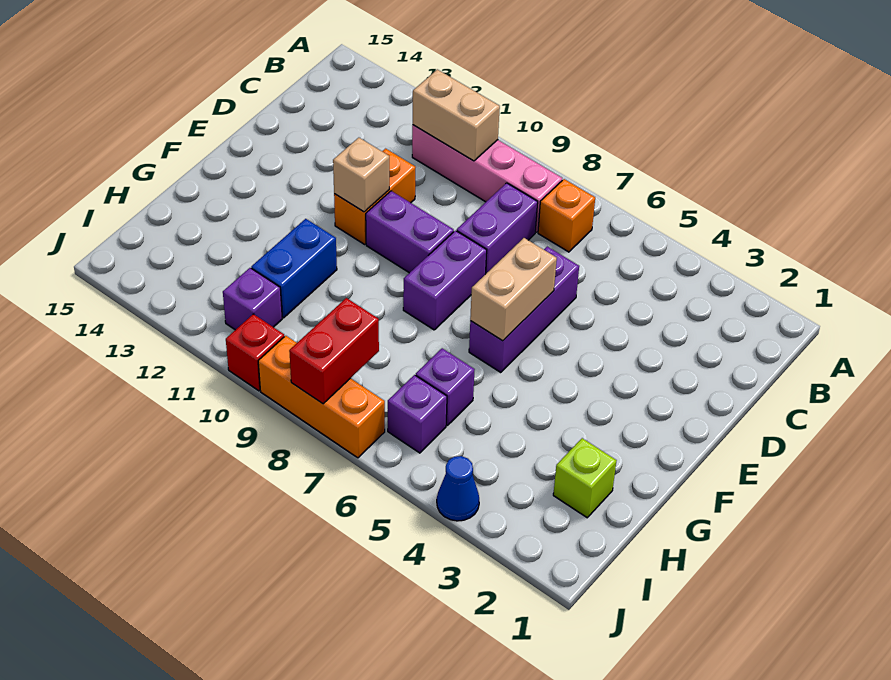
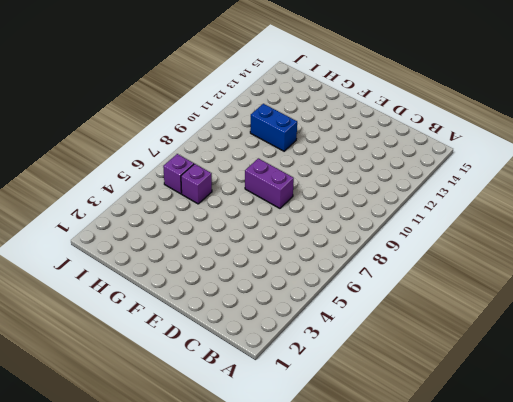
none -> orange 1x1 brick [538,179,595,252]
none -> pink 1x4 brick [412,125,562,232]
none -> purple 1x2 brick [457,183,538,273]

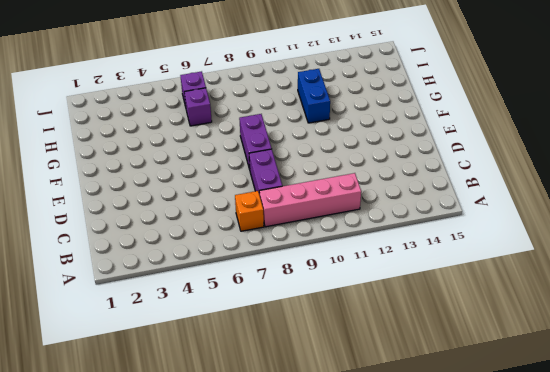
none -> purple 1x3 brick [469,247,579,373]
none -> orange 1x2 brick [334,149,416,244]
none -> purple 1x2 brick [366,191,454,273]

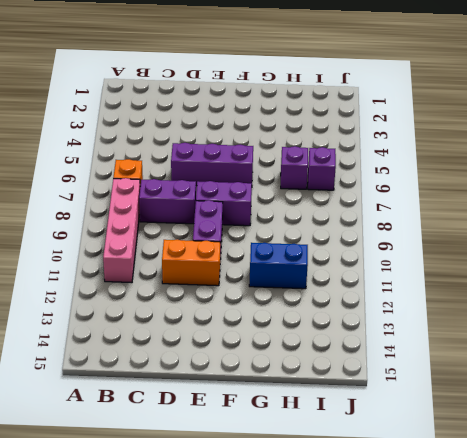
none -> lime 1x1 brick [553,438,617,518]
none -> purple 1x1 brick [223,268,282,330]
none -> blue 1x1 cone [437,456,479,521]

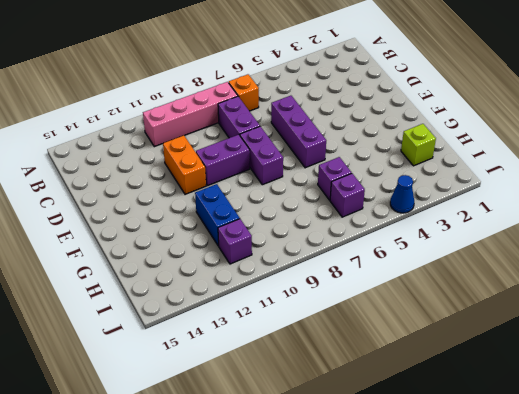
none -> orange 1x3 brick [258,336,385,458]
none -> red 1x1 brick [226,314,284,391]
none -> tan 1x2 brick [413,69,500,161]

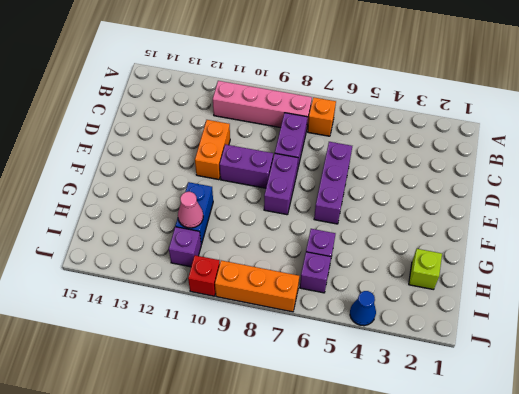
pink 1x1 cone [178,192,203,228] -> none
none -> tan 1x2 brick [413,69,500,161]
none -> tan 1x2 brick [470,238,557,341]
none -> tan 1x1 brick [333,138,389,212]

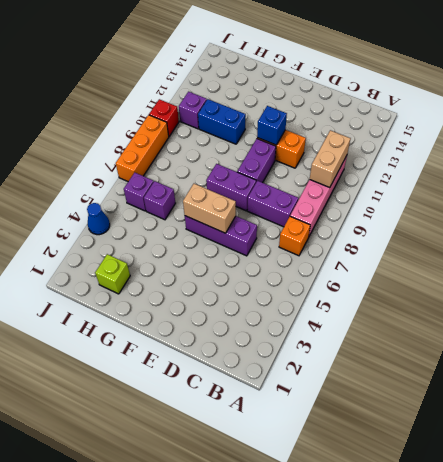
blue 1x1 brick [257,106,287,145] -> tan 1x1 brick [333,138,389,212]
none -> red 1x2 brick [289,298,379,404]

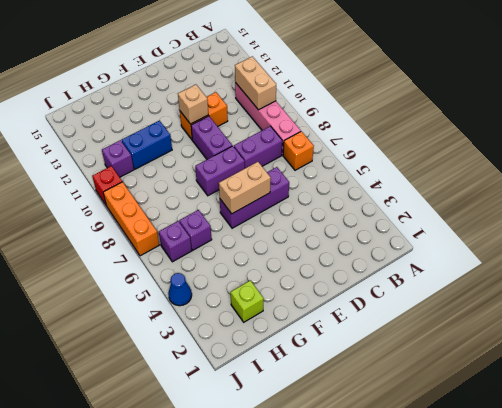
none -> red 1x2 brick [289,298,379,404]

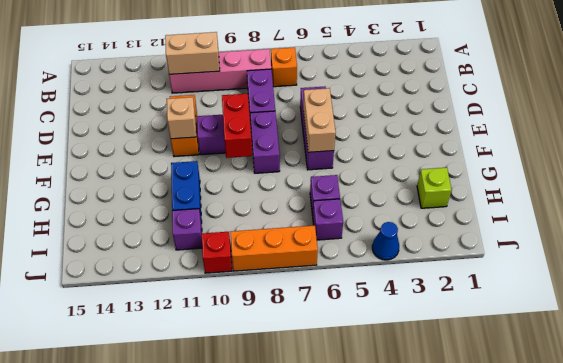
red 1x2 brick [222,94,252,158] -> red 1x2 brick moved to [289,298,379,404]

